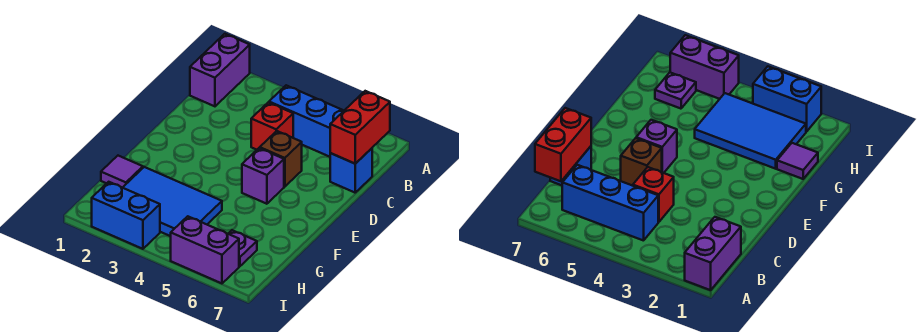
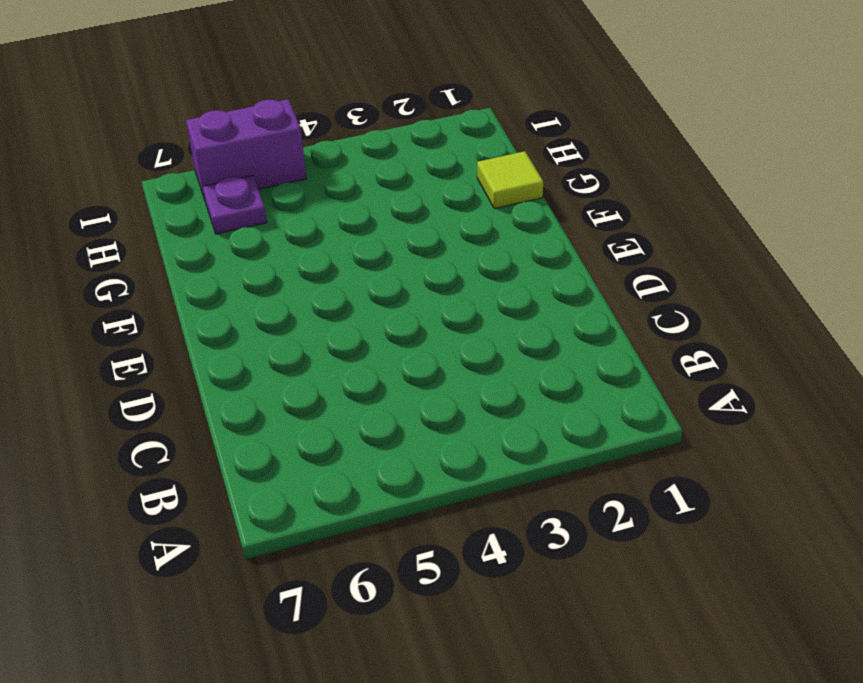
lime 1x1 tile [477,151,543,209] -> purple 1x1 tile [101,156,143,188]
none -> purple 1x2 brick [190,34,250,106]
none -> blue 1x3 brick [269,85,343,157]
none -> red 1x1 brick [251,102,293,150]

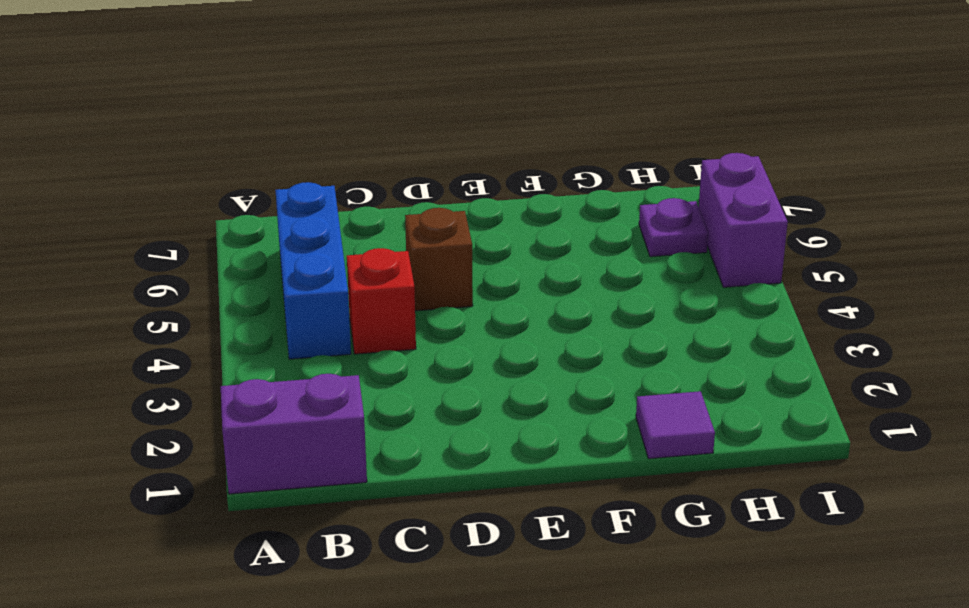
none -> blue 1x1 brick [330,148,372,193]
none -> purple 1x1 brick [242,148,284,204]
none -> blue 2x3 tile [123,167,222,236]

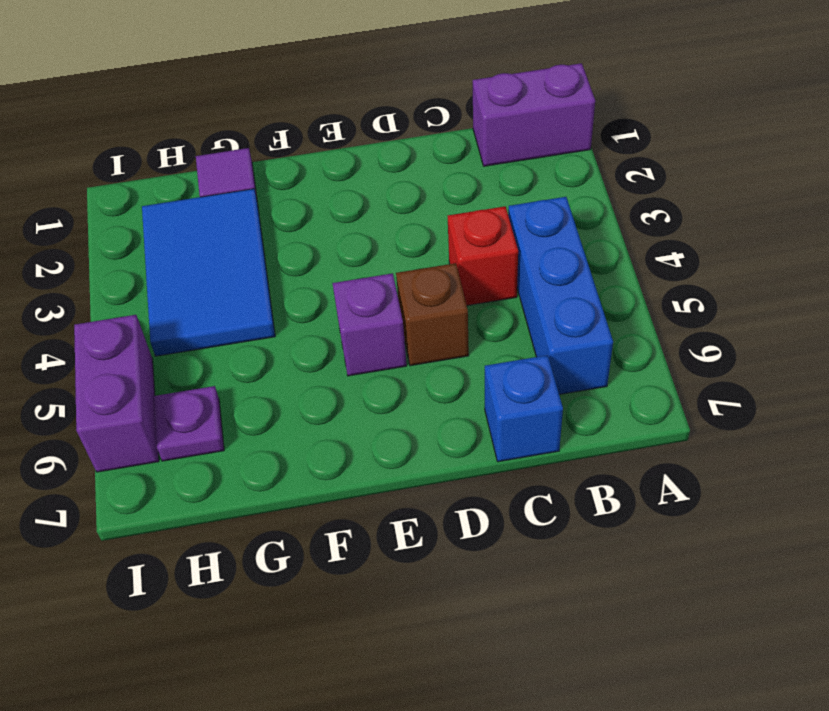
none -> blue 1x2 brick [92,182,160,249]
none -> red 1x2 brick [330,91,390,164]

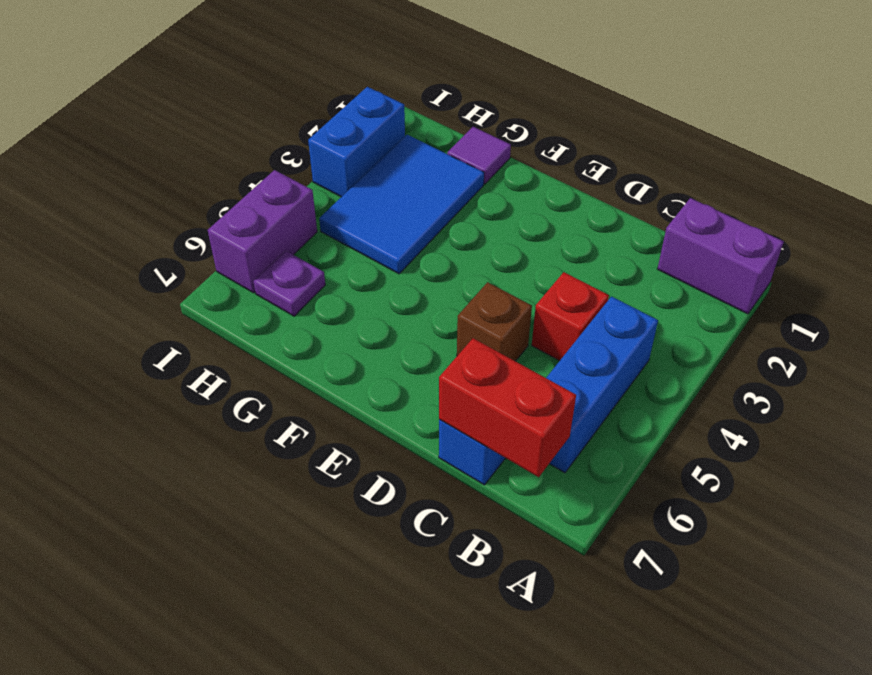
none -> purple 1x1 brick [242,148,284,204]

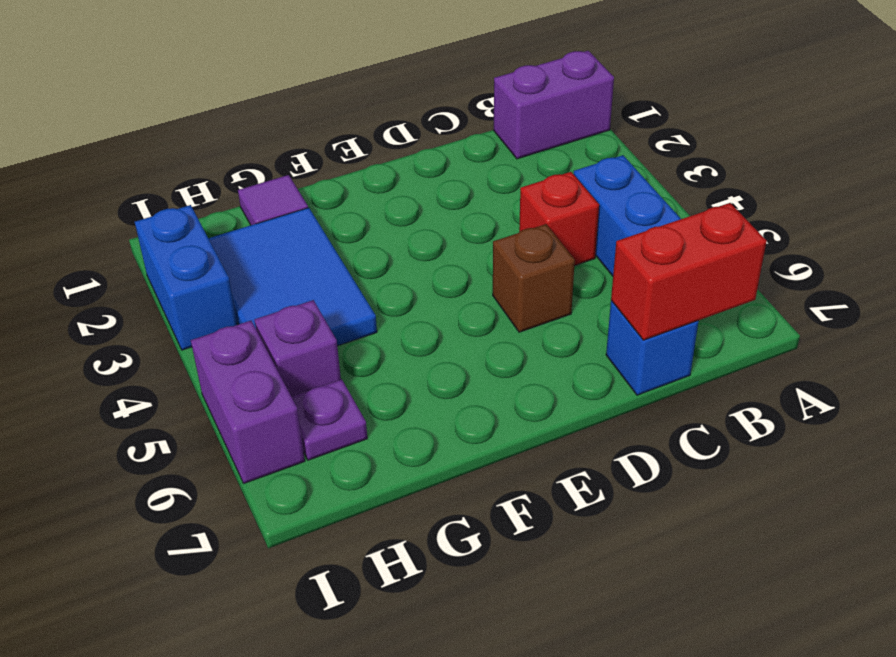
purple 1x1 brick [255,300,341,397] -> purple 1x1 brick moved to [242,148,284,204]

